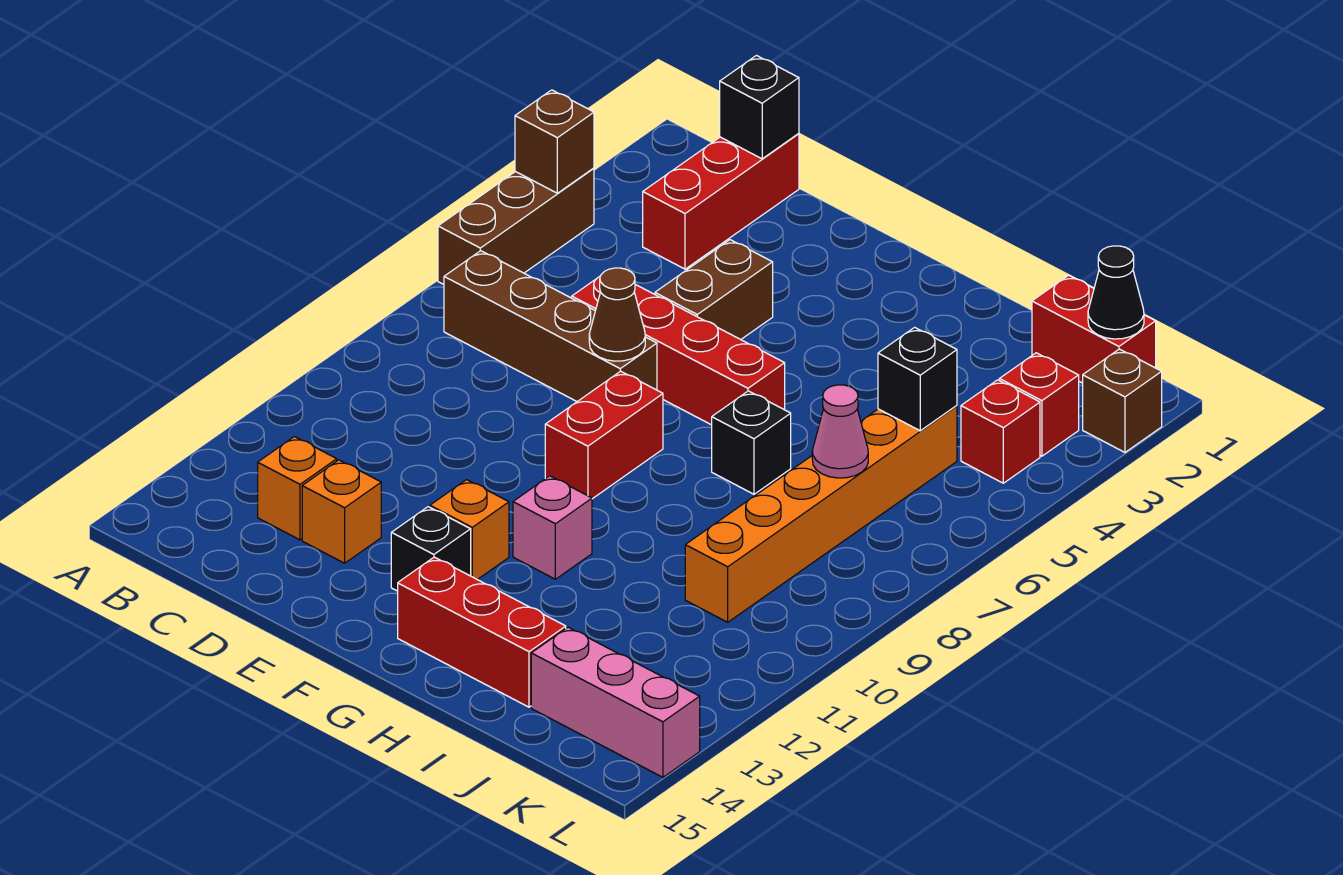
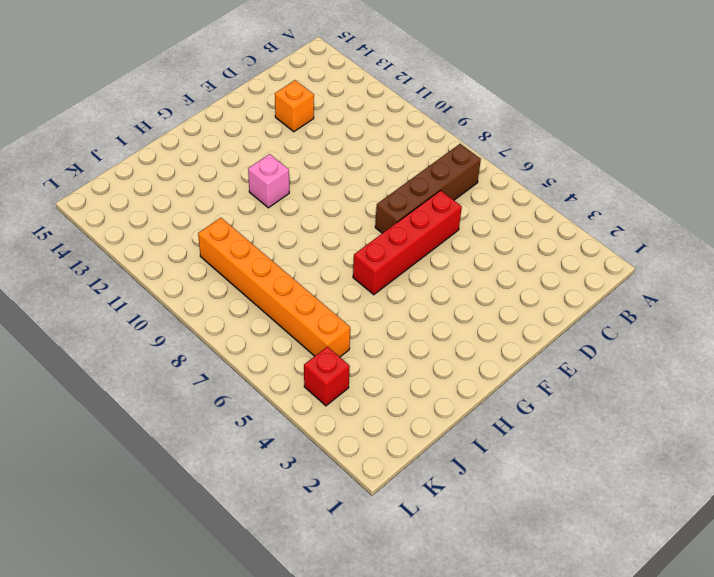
none -> brown 1x3 brick [438,168,594,284]
none -> red 1x3 brick [643,134,799,269]
none -> orange 1x1 brick [258,437,337,540]

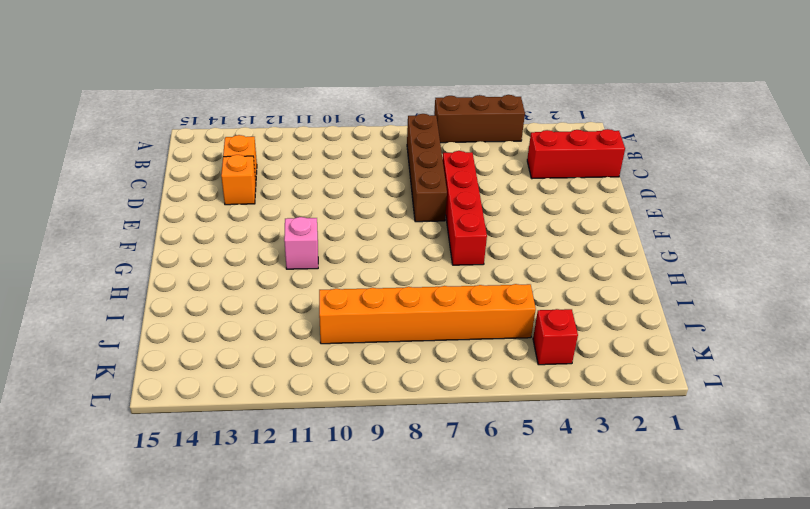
none -> brown 1x2 brick [655,240,773,340]
none -> red 1x2 brick [545,371,663,499]
none -> orange 1x1 brick [430,480,509,580]

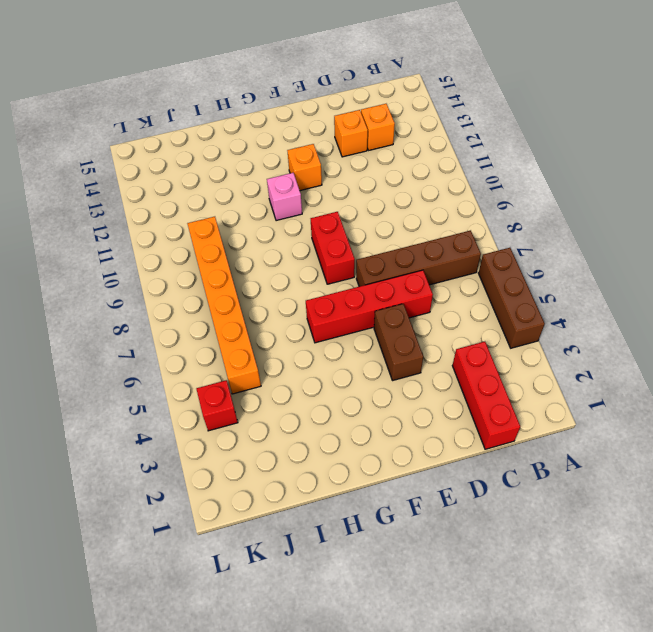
none -> black 1x1 brick [391,507,471,591]
none -> red 1x3 brick [398,557,566,707]
none -> black 1x1 brick [712,391,791,494]

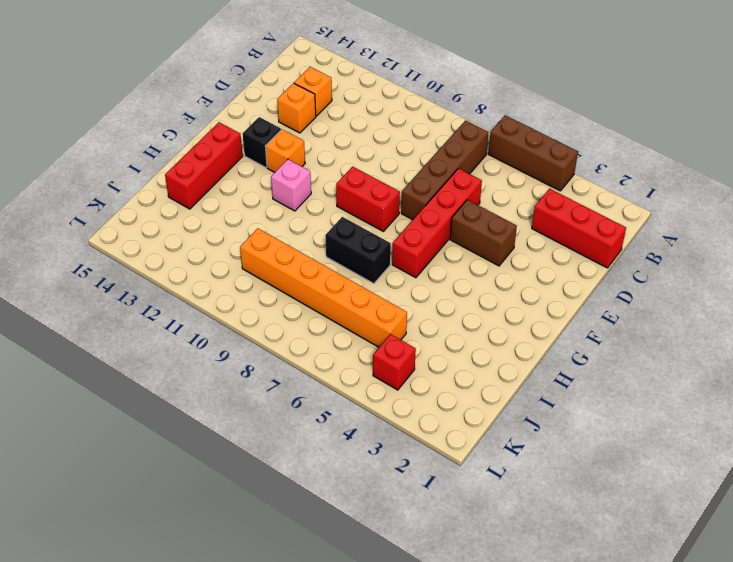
black 1x2 brick [325,217,391,284] -> black 1x1 brick [712,391,791,494]
none -> red 1x2 brick [1032,275,1156,383]
none -> pink 1x3 brick [531,627,700,777]
none -> red 1x1 brick [999,353,1079,456]

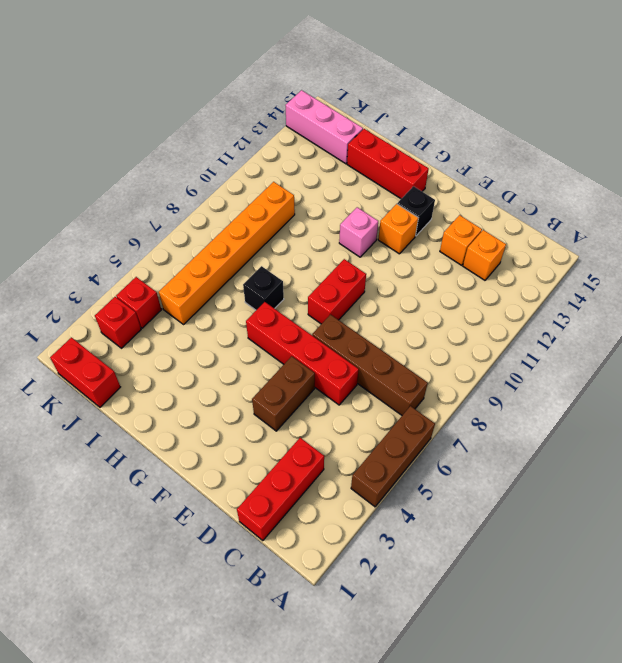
none -> brown 1x1 brick [1083,349,1162,452]
none -> brown 1x1 brick [515,90,594,193]
none -> black 1x1 brick [720,56,799,159]

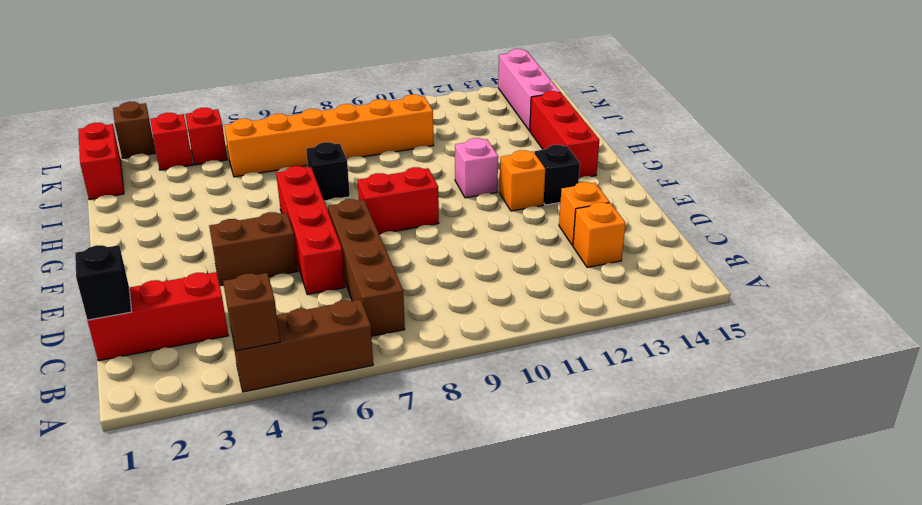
none -> brown 1x1 cone [589,268,645,361]
none -> black 1x1 brick [878,327,957,431]
none -> pink 1x1 cone [812,385,868,478]

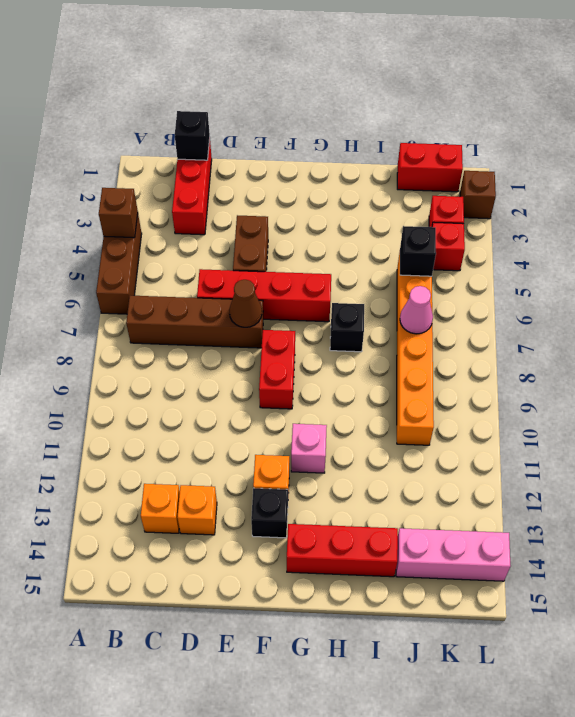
none -> black 1x1 cone [1088,246,1144,339]

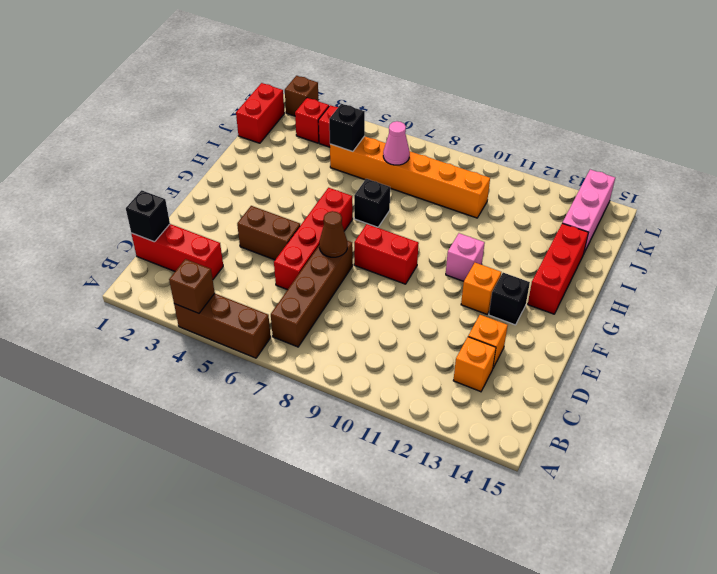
none -> black 1x1 cone [1088,246,1144,339]

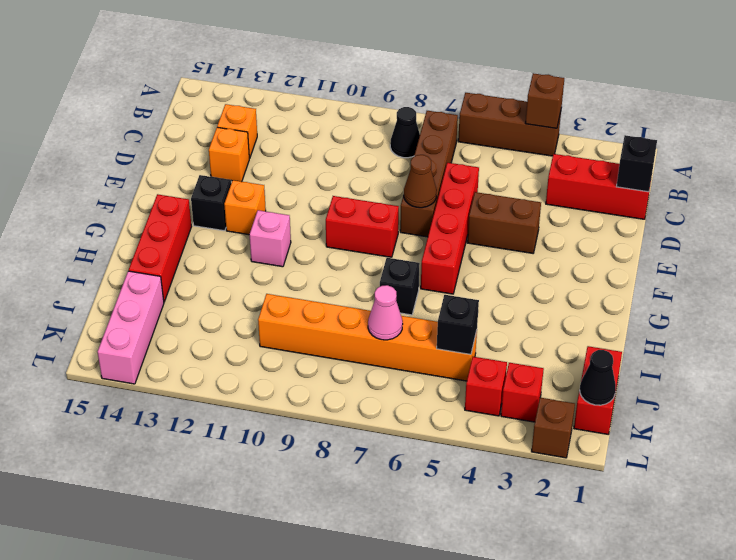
black 1x1 cone [390,107,420,158] -> none

